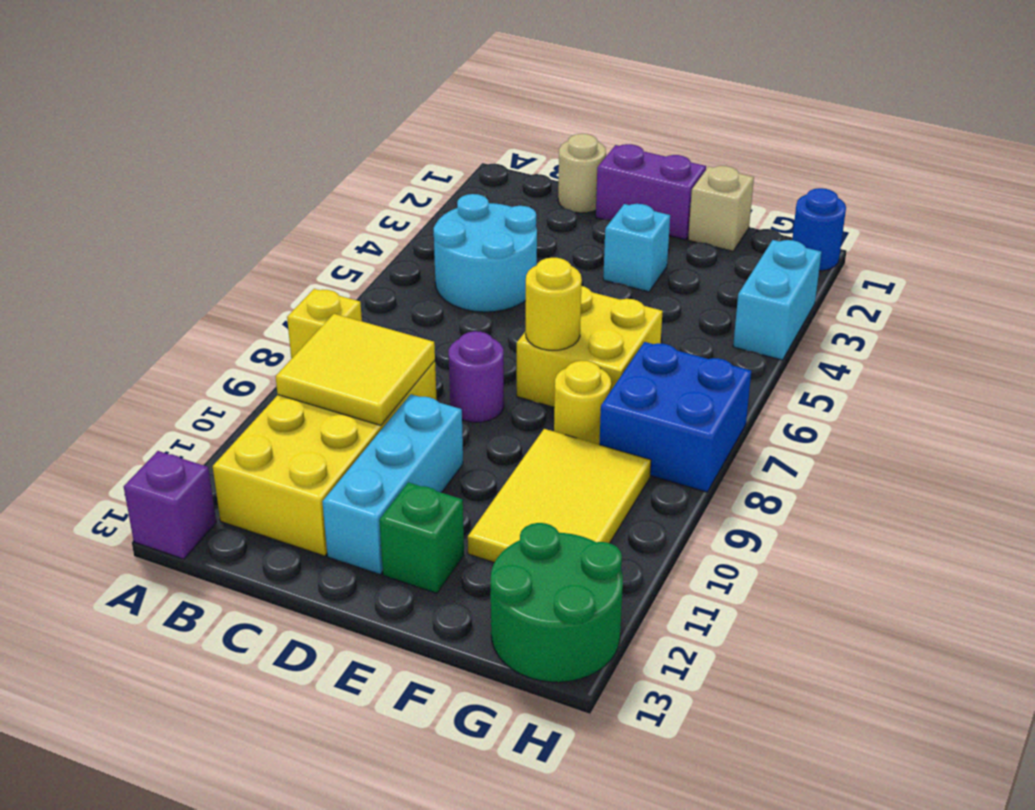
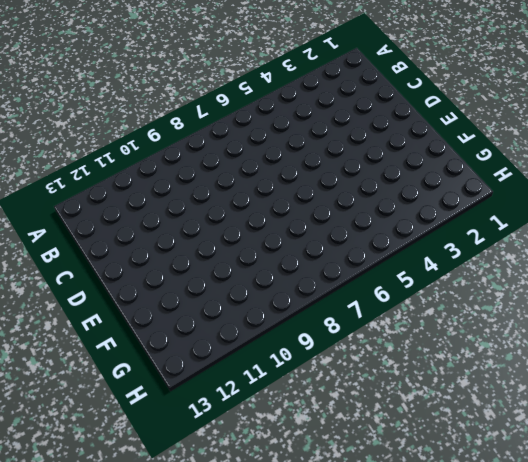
none -> yellow 1x1 brick [287,289,362,359]
none -> purple 1x1 brick [124,451,216,559]
none -> cyan 2x2 round brick [434,194,537,312]

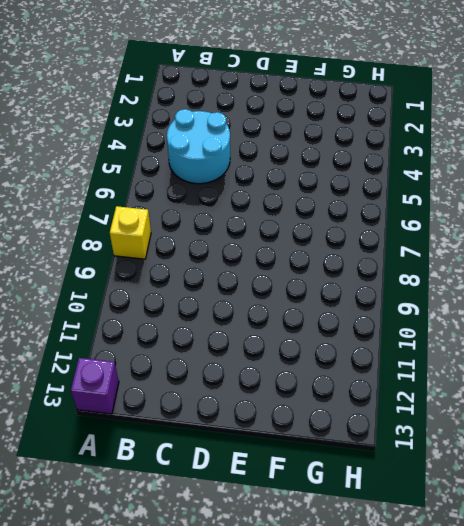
none -> yellow 2x4 brick [213,361,437,556]
none -> tan 1x1 round brick [558,134,606,213]
none -> purple 1x2 brick [596,144,706,240]

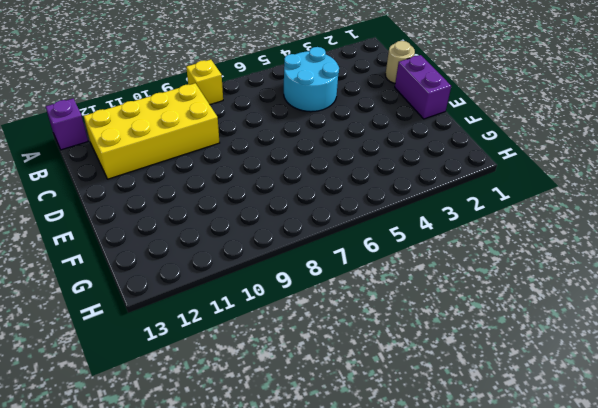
none -> purple 1x1 round brick [449,331,504,422]
none -> cyan 1x3 brick [322,394,463,574]
none -> cyan 1x1 brick [603,204,670,292]

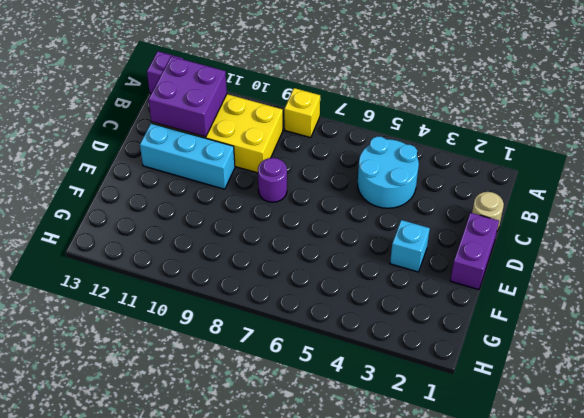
purple 2x2 brick [148,56,227,137] -> none
none -> yellow 2x2 brick [517,286,663,407]
none -> green 1x1 brick [379,482,464,593]
none -> tan 1x1 brick [688,166,754,251]

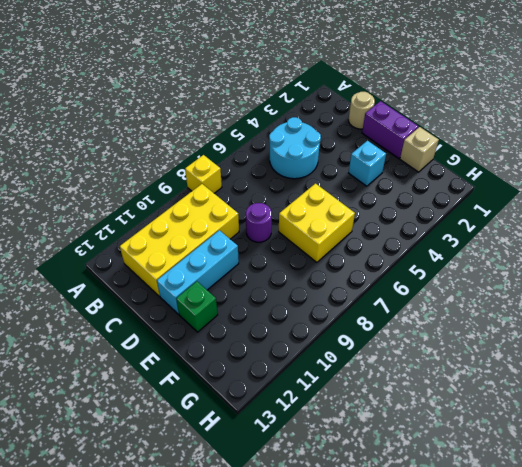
none -> purple 1x1 brick [124,451,216,559]
none -> yellow 1x1 round brick [554,361,611,445]
none -> yellow 2x3 tile [468,429,651,562]

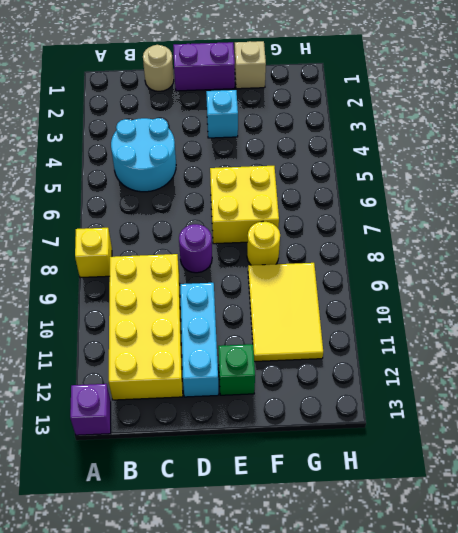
none -> blue 2x2 brick [599,342,751,492]
none -> green 2x2 round brick [491,523,623,682]
none -> blue 1x1 round brick [792,188,846,271]

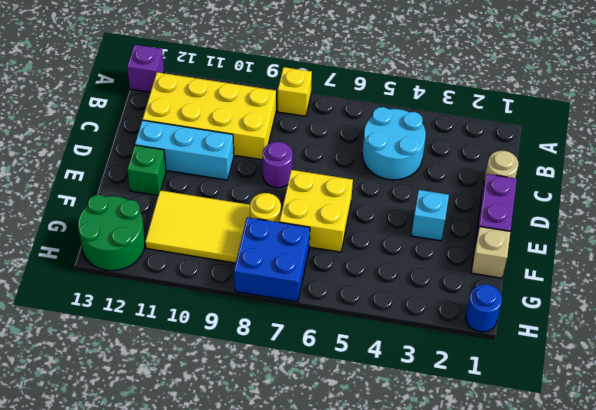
none -> cyan 1x2 brick [733,240,821,360]
none -> yellow 2x2 tile [276,314,435,426]
none -> yellow 1x1 round brick [526,258,582,350]

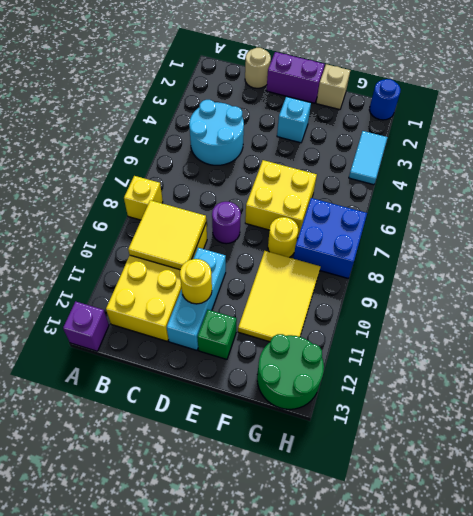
yellow 1x1 round brick [180,259,212,304] -> yellow 1x1 round brick moved to [526,258,582,350]
cyan 1x2 tile [349,131,388,185] -> cyan 1x2 brick [733,240,821,360]

